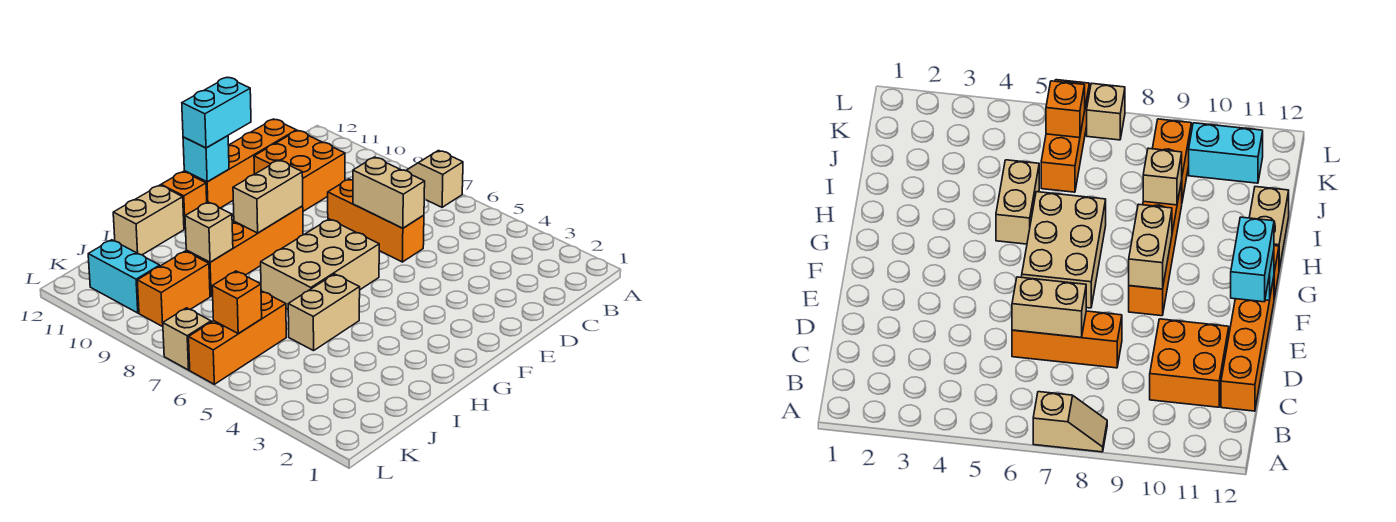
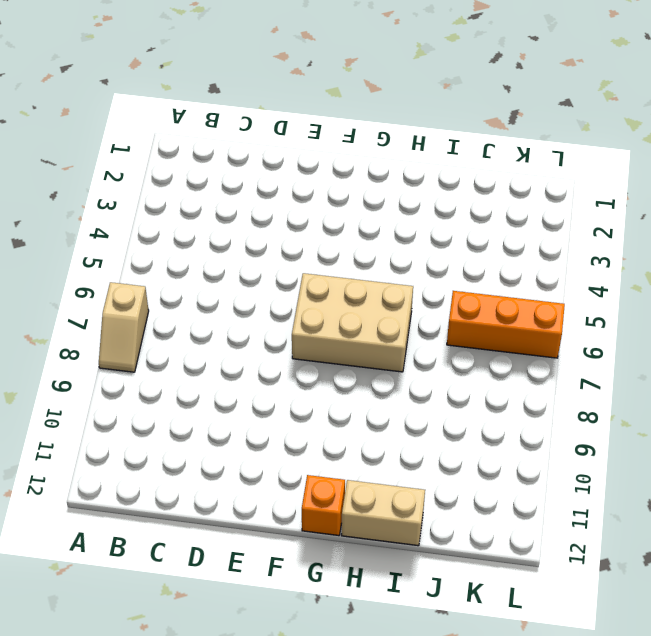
none -> orange 2x2 brick [254,130,345,211]
none -> orange 1x4 brick [184,119,296,208]
none -> orange 1x3 brick [328,179,424,262]

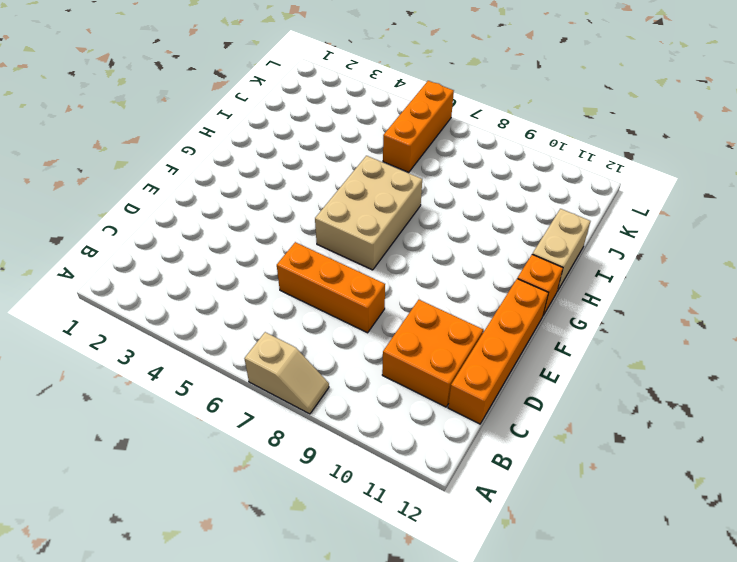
none -> orange 1x4 brick [186,206,303,296]
none -> tan 1x2 brick [288,274,360,351]
none -> orange 1x2 brick [137,251,210,326]

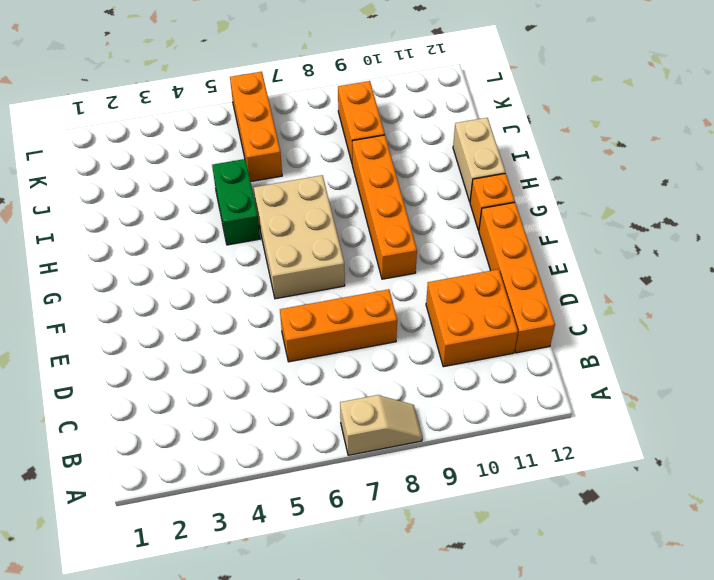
green 1x2 brick [212,159,260,245] -> tan 1x2 brick [288,274,360,351]
none -> cyan 1x2 brick [88,240,160,313]
none -> tan 1x1 brick [163,308,211,370]
none -> tan 1x2 brick [353,157,425,228]

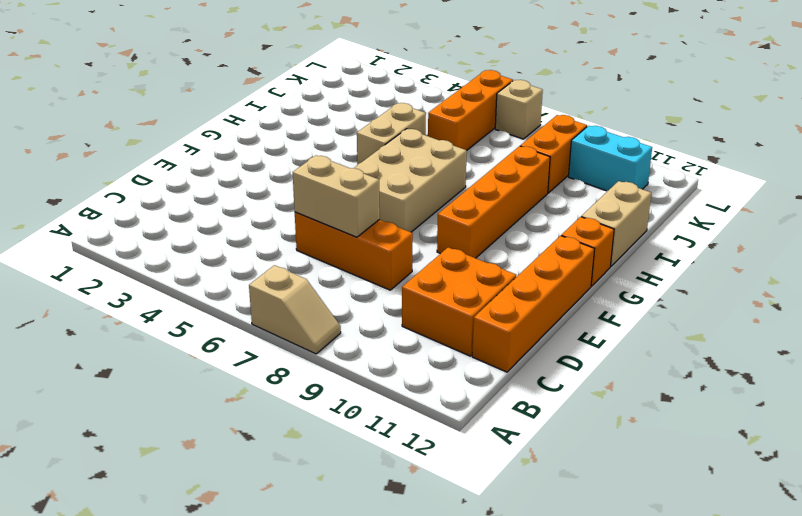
none -> tan 1x2 brick [233,160,303,233]
none -> cyan 1x1 brick [183,136,229,182]
none -> tan 1x1 brick [185,202,233,262]

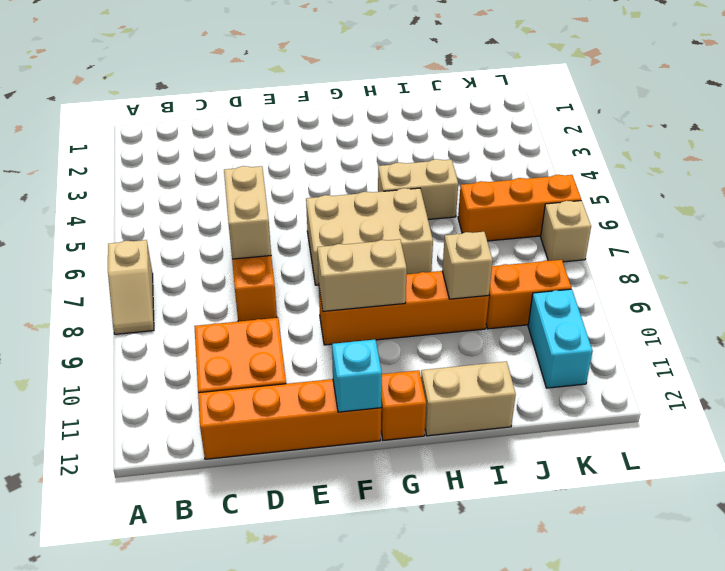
none -> orange 1x1 brick [212,271,262,334]
none -> cyan 1x2 brick [182,78,251,148]

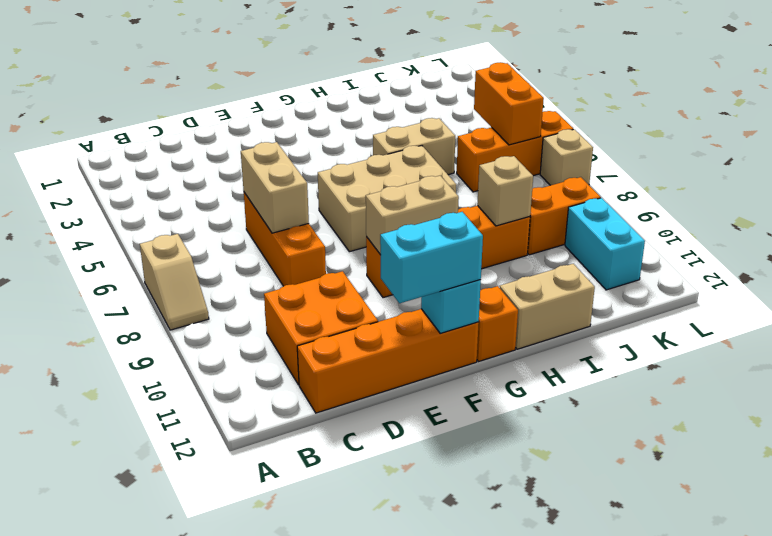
orange 1x2 brick [474,62,544,145] -> orange 1x1 brick [212,271,262,334]

